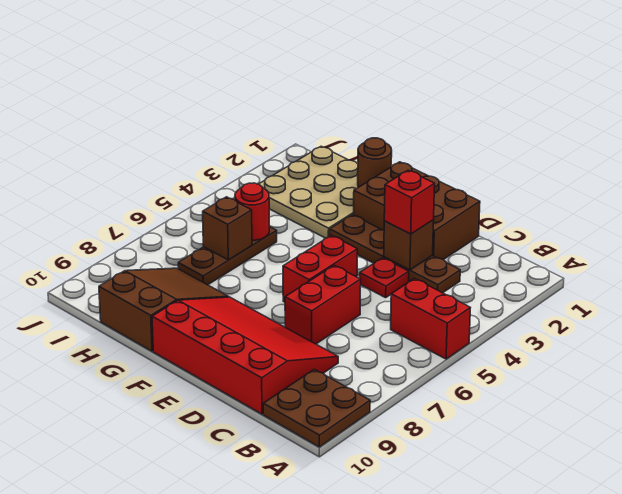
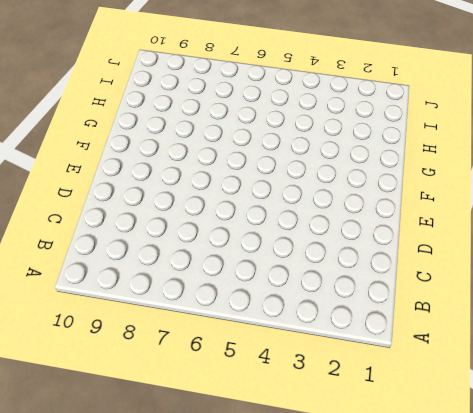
none -> red 1x2 brick [391,279,470,359]
none -> brown 2x2 plate [263,369,370,447]
none -> brown 1x4 plate [330,215,460,293]

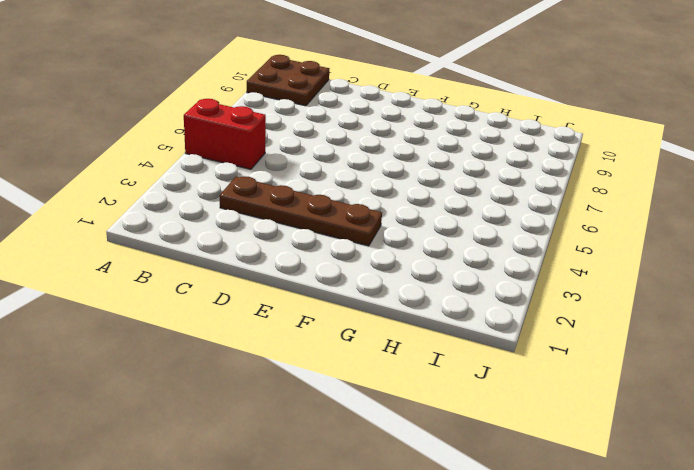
none -> red 3x4 slope [152,297,338,414]
none -> brown 2x3 brick [354,162,480,260]
none -> red 1x1 plate [360,258,409,298]

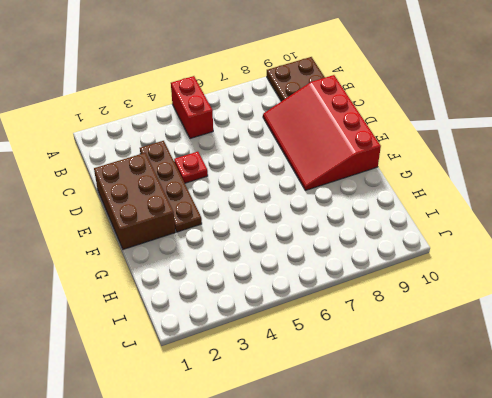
none -> red 1x2 brick [285,265,361,344]
none -> red 1x2 brick [283,235,357,302]
none -> tan 3x3 plate [259,146,358,238]

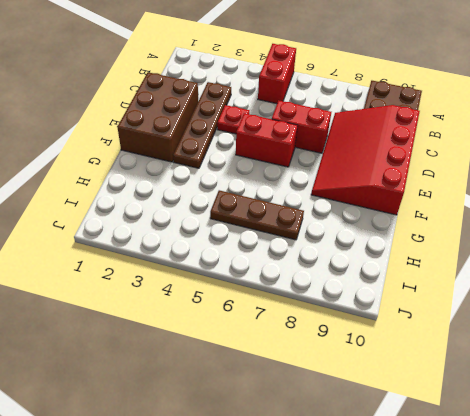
none -> tan 3x3 plate [259,146,358,238]
none -> brown 2x3 slope [99,268,228,351]
none -> brown 1x1 brick [384,220,434,270]

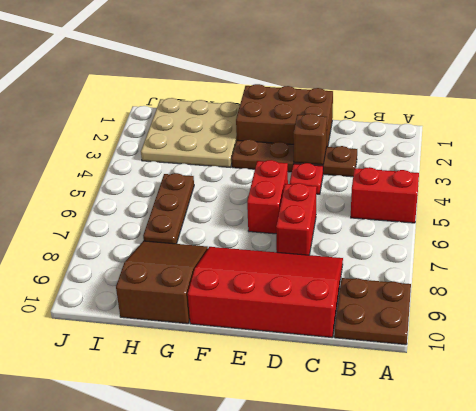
none -> brown 1x1 round brick [358,138,392,187]
none -> red 1x1 round brick [235,183,269,240]
none -> brown 1x1 brick [203,197,252,260]

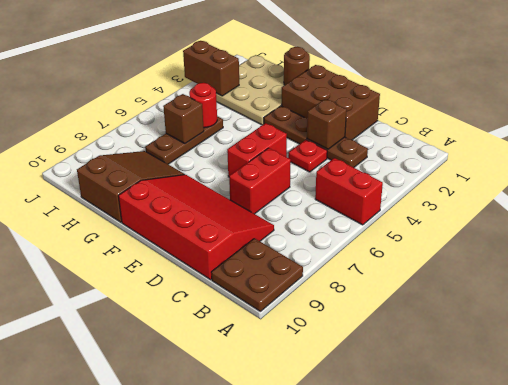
brown 1x2 brick [183,41,239,96] -> none
none -> red 1x1 brick [384,170,435,234]

